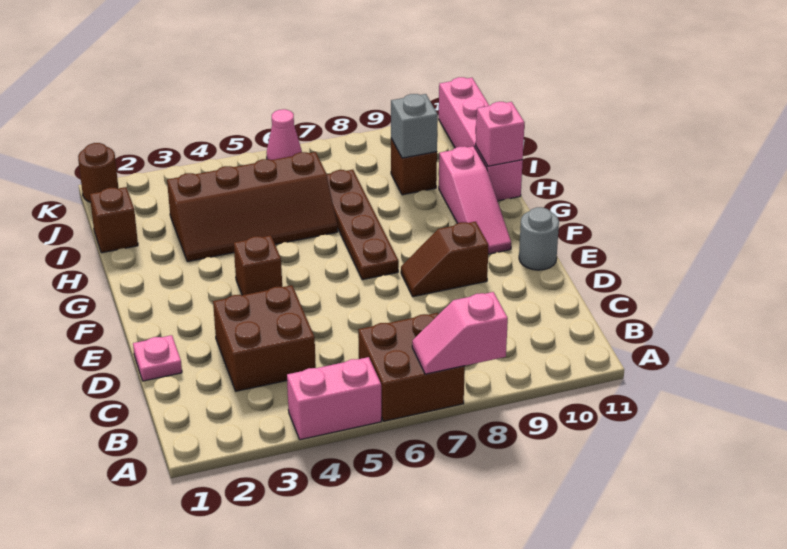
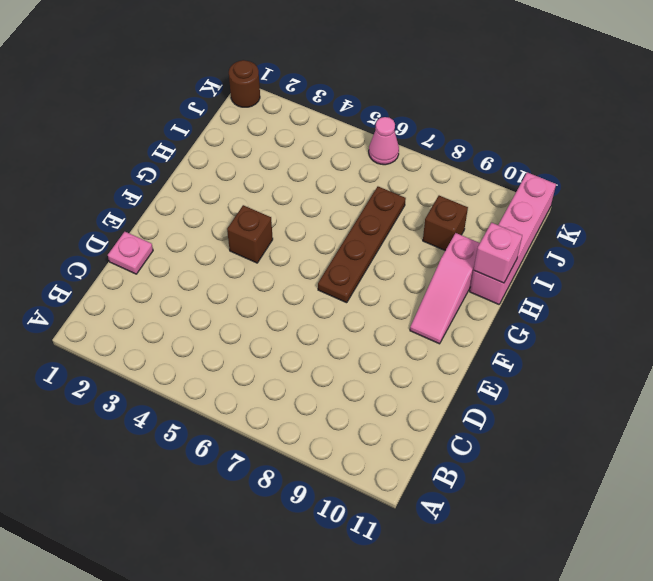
none -> pink 1x2 brick [287,357,381,440]
none -> brown 2x2 brick [358,313,465,421]
none -> brown 2x2 brick [213,285,316,391]

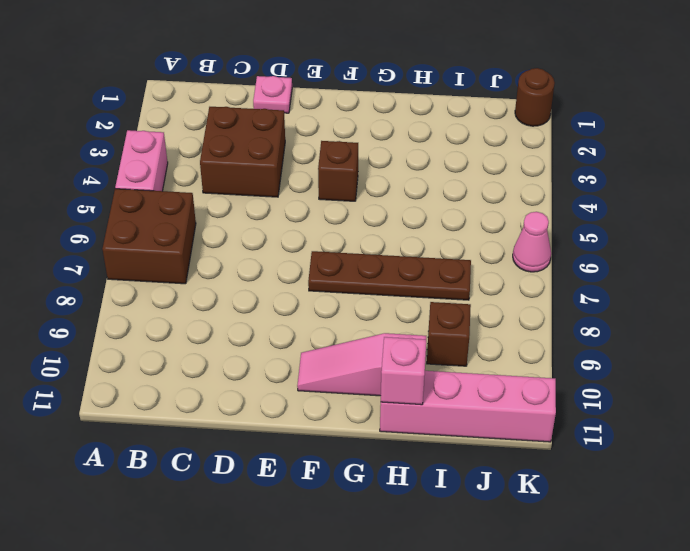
none -> brown 1x2 slope [401,222,489,297]
none -> grey 1x1 round brick [519,207,559,270]
none -> brown 2x4 slope [167,152,338,262]

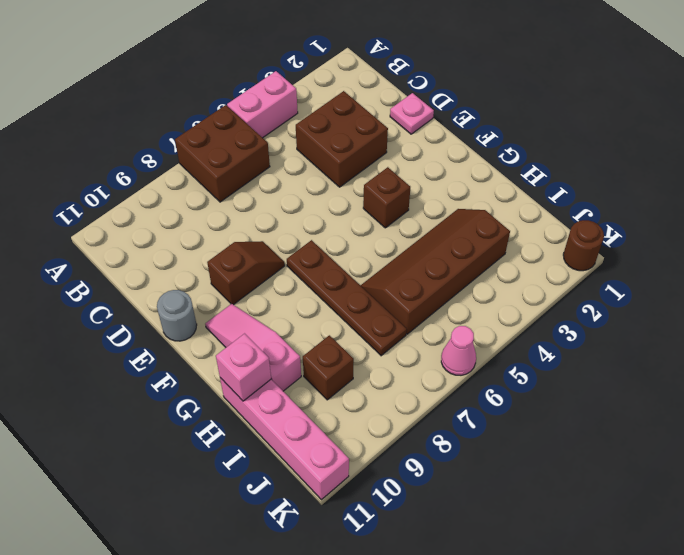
none -> brown 1x1 brick [90,187,138,253]
none -> pink 1x2 slope [412,292,508,374]
none -> grey 1x1 brick [391,94,438,158]

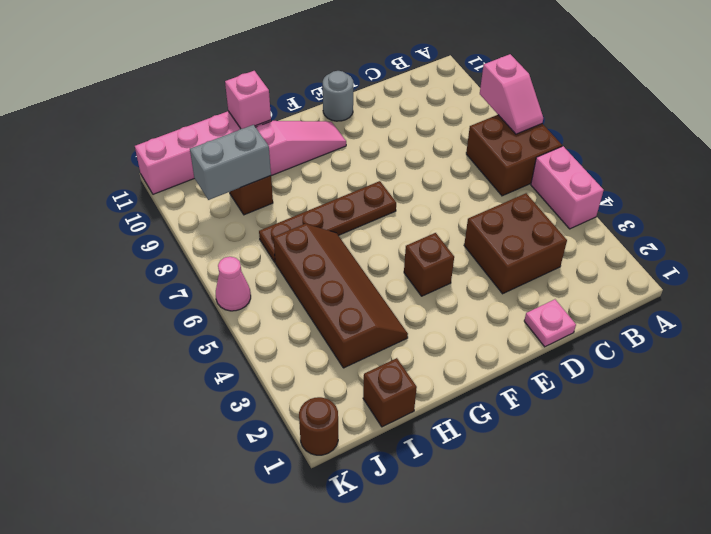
grey 1x2 brick [190,125,271,200] -> grey 1x1 brick [391,94,438,158]
none -> brown 1x2 slope [401,222,489,297]

